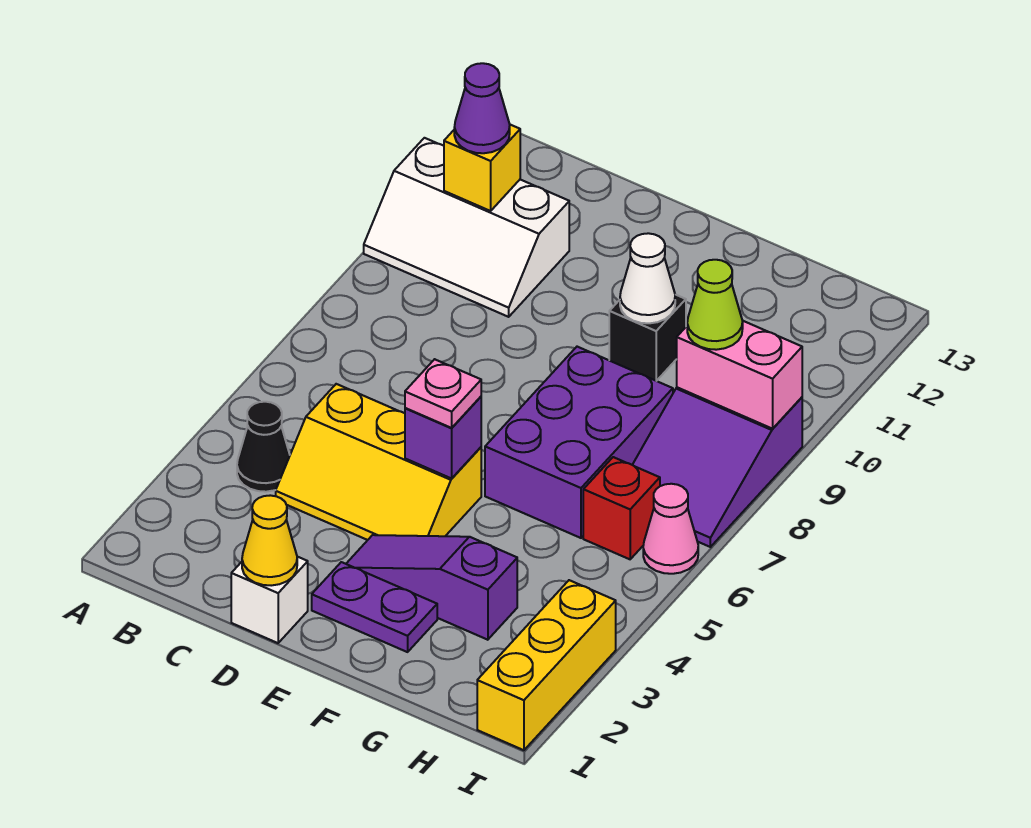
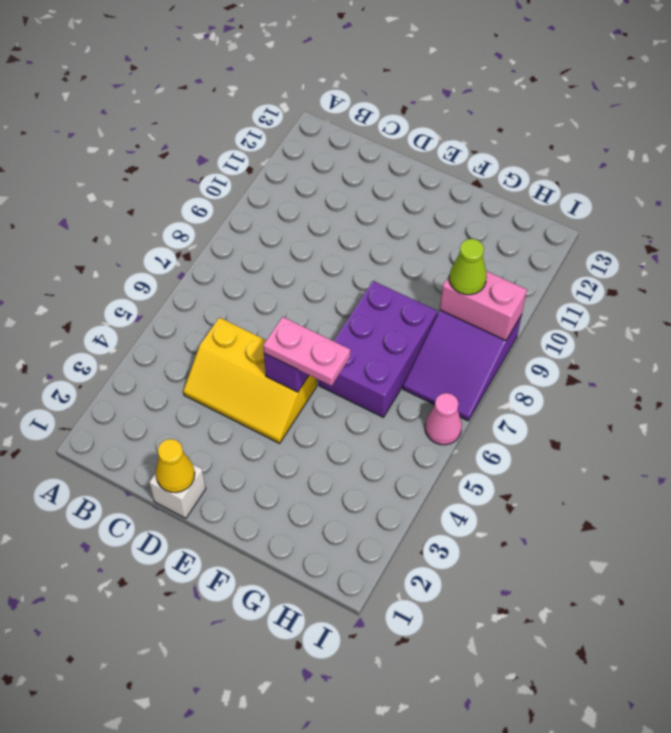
pink 1x2 plate [263,317,350,386] -> pink 1x1 plate [405,359,481,428]
none -> white 2x3 slope [364,138,569,317]
none -> black 1x1 cone [237,402,290,492]
none -> purple 1x2 plate [312,562,437,652]

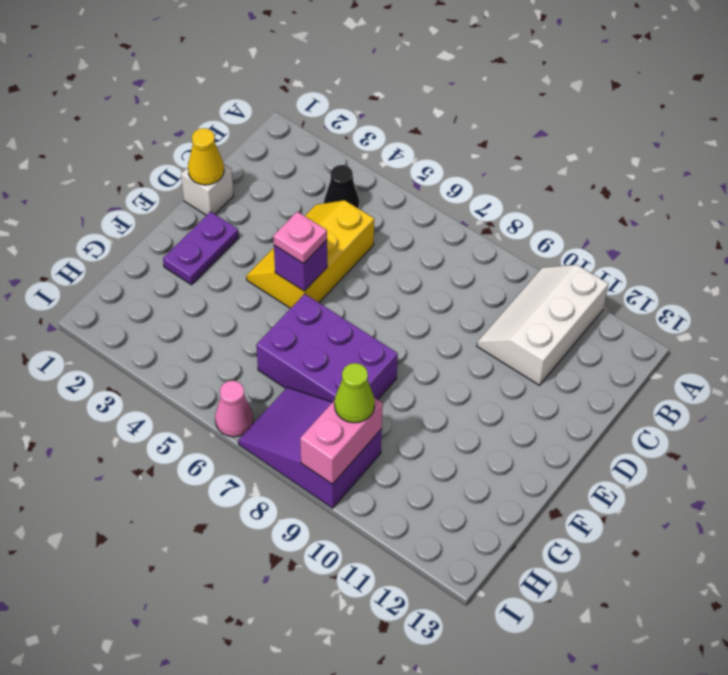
none -> purple 1x3 slope [346,535,517,640]
none -> black 1x1 brick [609,295,686,381]
none -> red 1x1 brick [583,457,660,559]

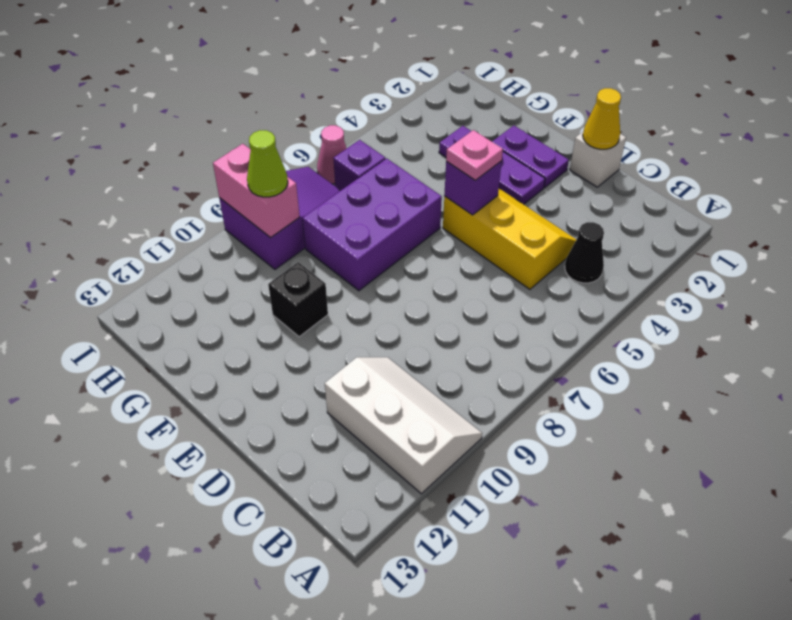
purple 1x3 plate [439,126,545,204] -> purple 1x3 slope [346,535,517,640]
purple 1x1 brick [333,140,385,190] -> red 1x1 brick [583,457,660,559]
none -> yellow 1x3 brick [477,580,616,750]
none -> yellow 1x1 brick [444,125,520,211]
none -> white 1x1 cone [620,233,675,323]

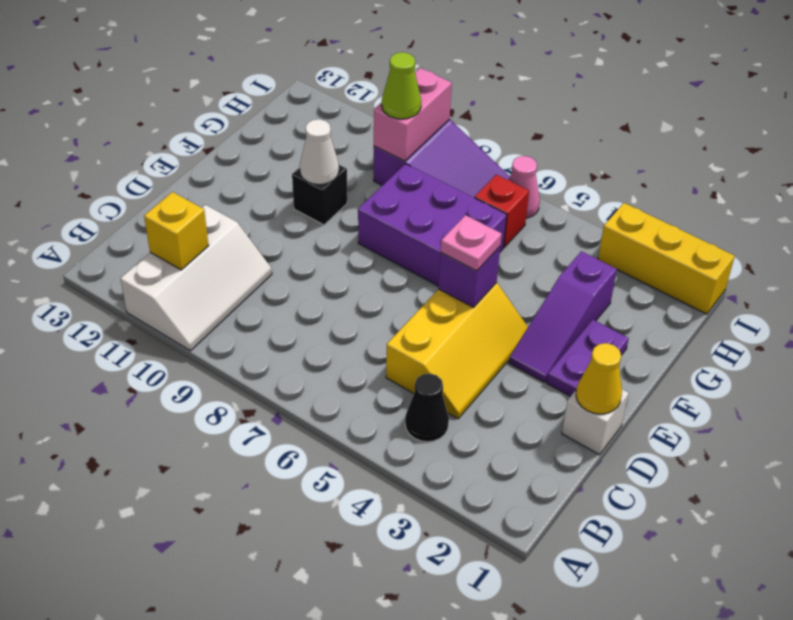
none -> purple 1x1 cone [454,63,510,153]

